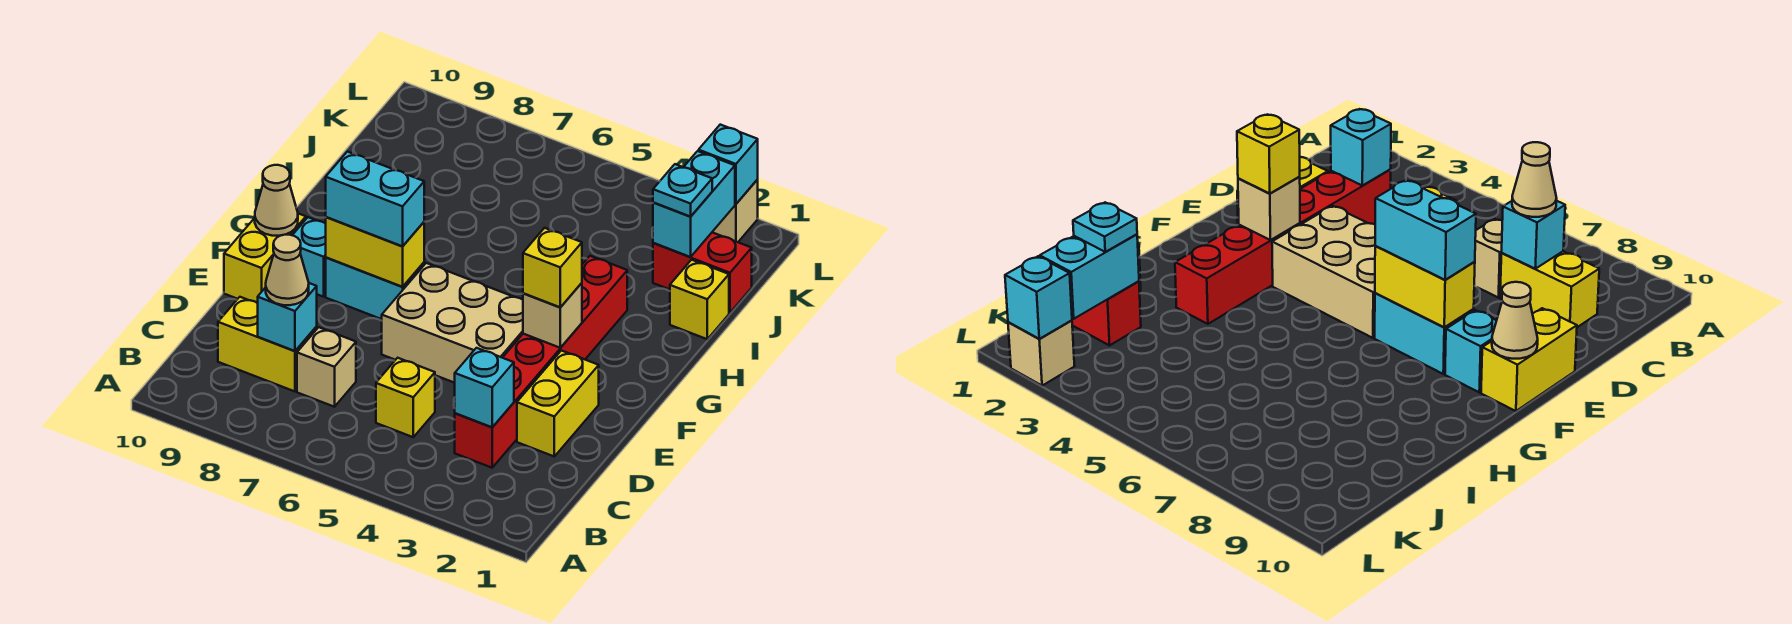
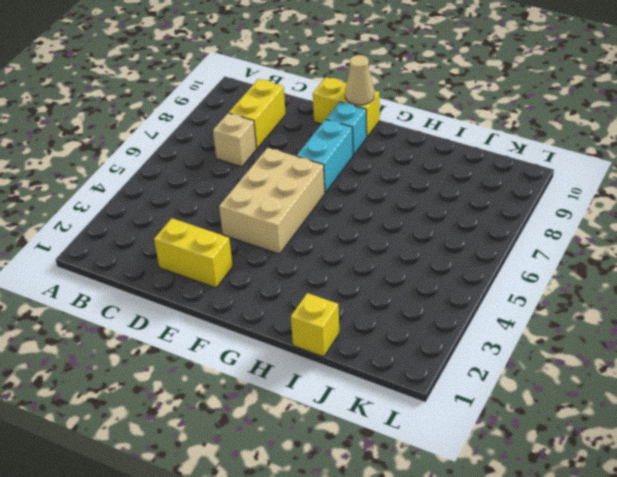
none -> red 1x6 brick [455,256,627,468]
none -> yellow 1x1 brick [376,358,435,437]
none -> red 1x2 brick [653,232,752,313]

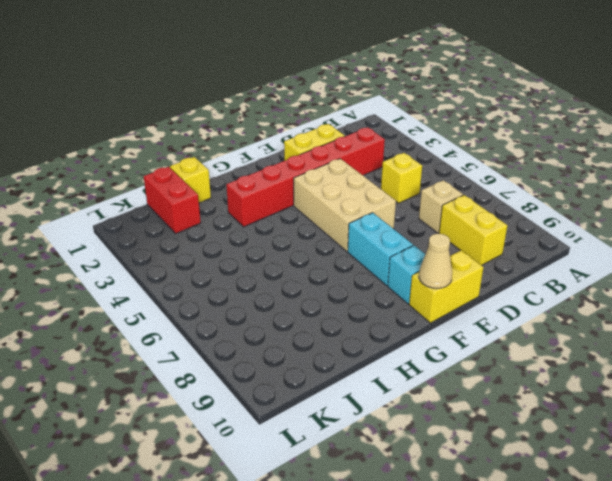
none -> tan 1x1 brick [713,180,758,242]
none -> cyan 1x1 brick [455,348,514,427]
none -> cyan 1x1 brick [258,283,317,351]

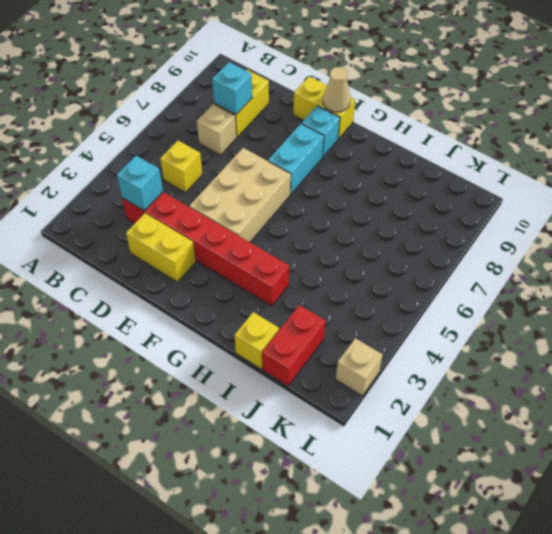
none -> tan 1x1 brick [523,283,582,348]
none -> yellow 1x2 brick [326,217,424,287]
none -> cyan 1x2 brick [653,151,735,257]

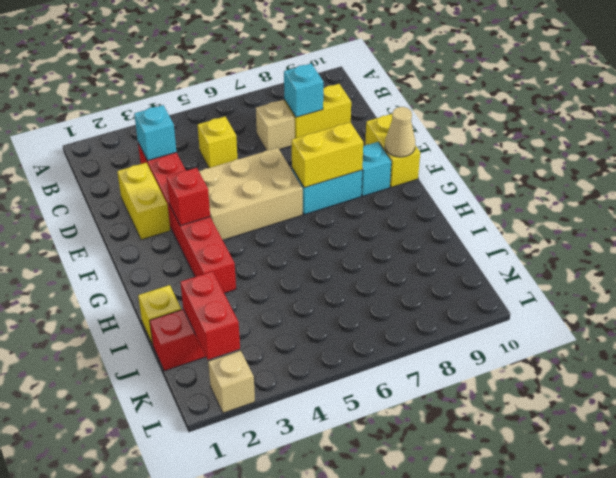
red 1x1 brick [167,168,210,226] -> tan 1x1 brick [523,283,582,348]
red 1x2 brick [181,271,240,360] -> cyan 1x2 brick [653,151,735,257]
none -> cyan 1x1 brick [699,125,758,204]
none -> tan 1x1 cone [266,235,309,305]
none -> yellow 1x1 brick [523,228,582,307]

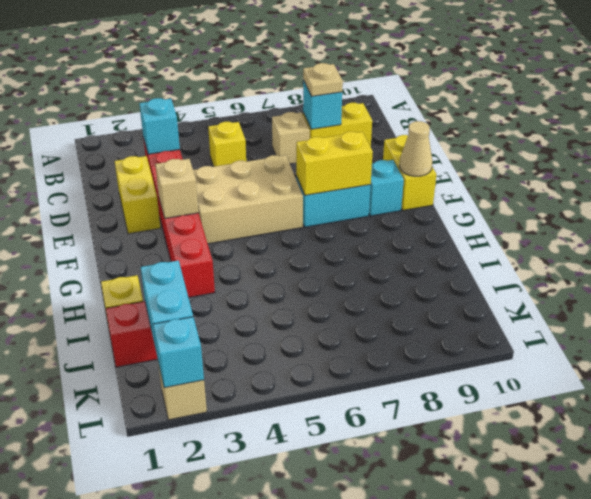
tan 1x1 plate [303,63,343,96] -> tan 1x1 cone [266,235,309,305]
none -> yellow 1x1 brick [523,228,582,307]
none -> cyan 1x2 brick [326,152,424,246]
none -> cyan 1x1 plate [653,164,712,217]

